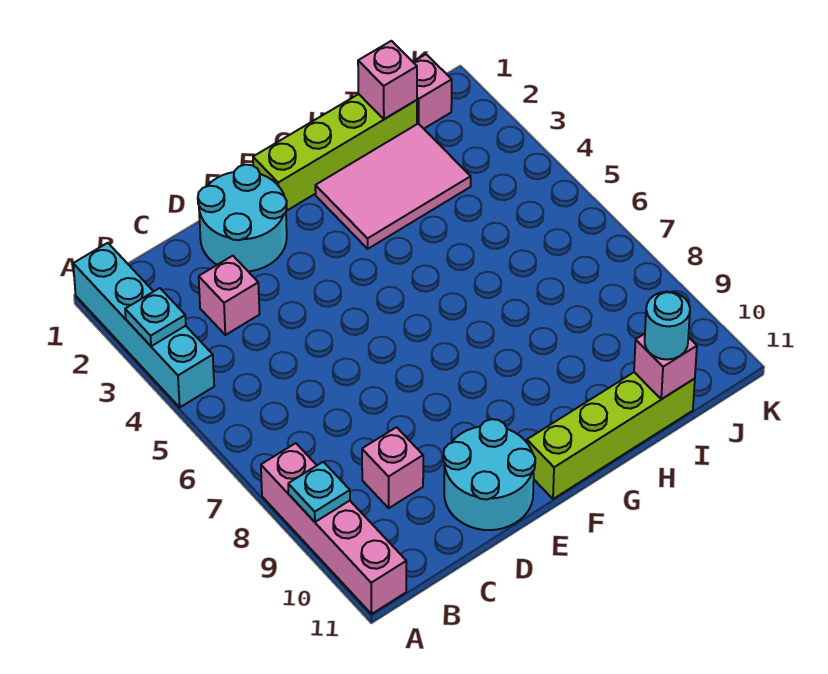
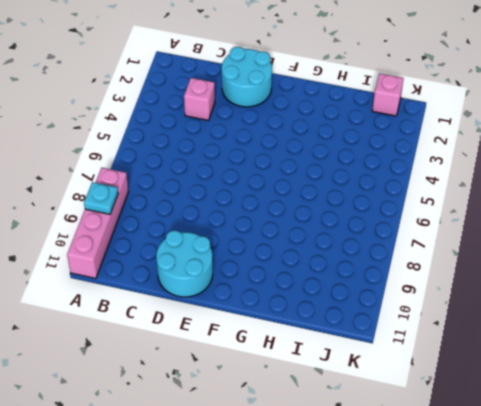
none -> cyan 1x4 brick [73,243,214,407]
none -> pink 1x1 brick [362,427,423,508]
none -> lime 1x4 brick [253,94,417,211]

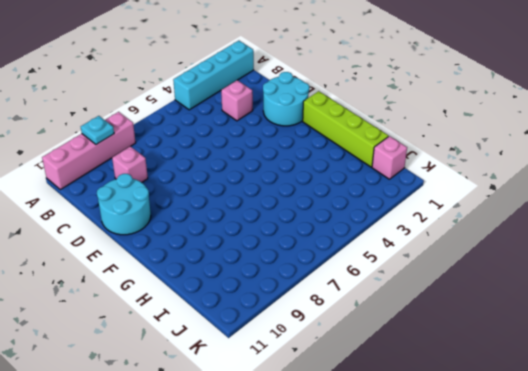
none -> lime 1x4 brick [527,372,695,499]
none -> pink 2x3 tile [315,124,471,249]
none -> cyan 1x1 plate [125,288,186,346]

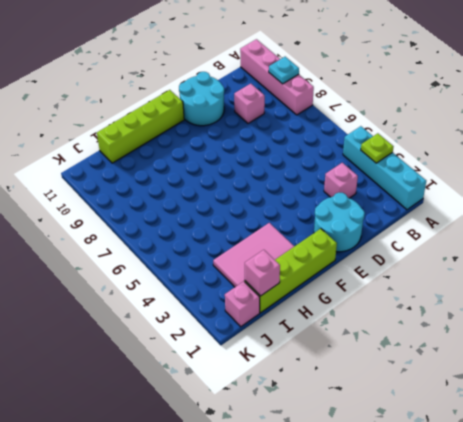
lime 1x1 plate [361,133,394,163] -> cyan 1x1 plate [125,288,186,346]
none -> pink 1x1 brick [634,334,697,399]
none -> cyan 1x1 round brick [645,292,690,360]

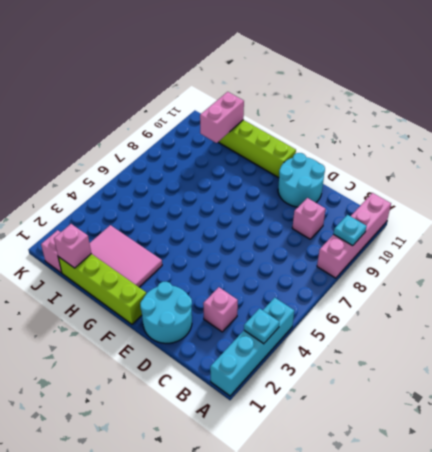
pink 1x2 brick [200,92,244,143] -> pink 1x1 brick [634,334,697,399]
none -> cyan 1x1 round brick [645,292,690,360]

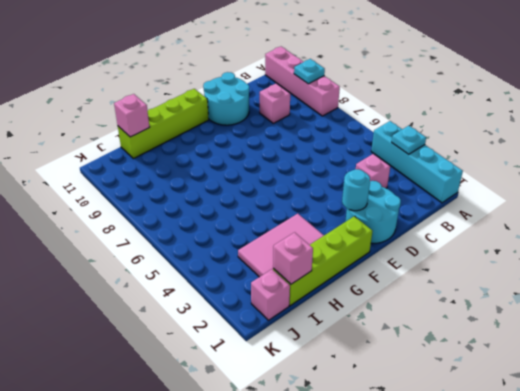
cyan 1x1 round brick [342,169,370,211] -> cyan 1x1 round brick moved to [645,292,690,360]

